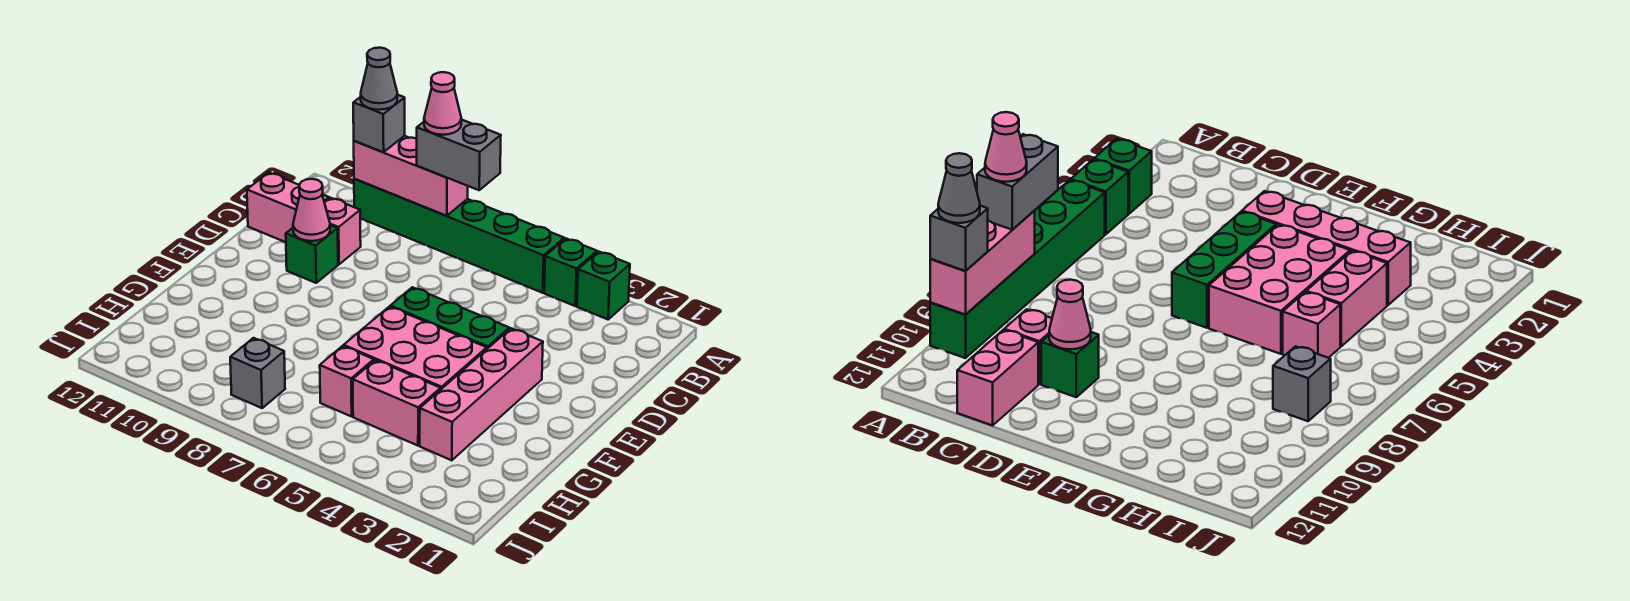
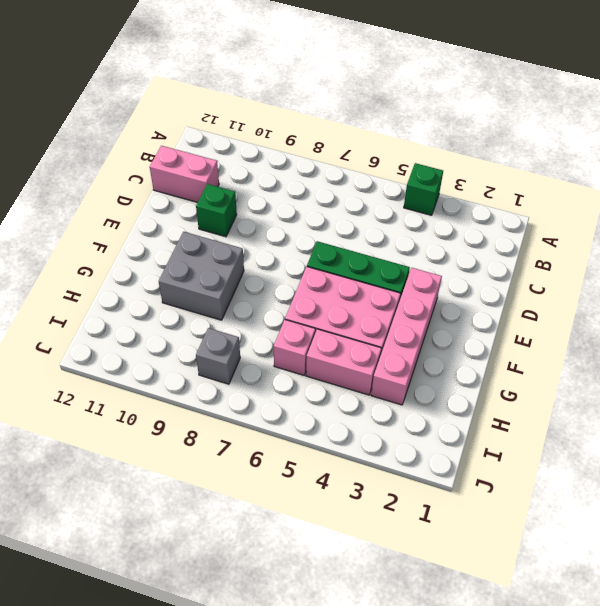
grey 2x2 brick [159,232,244,320] -> none
none -> green 1x1 brick [577,251,630,319]
none -> green 1x6 brick [354,179,564,293]
none -> pink 1x1 brick [324,198,361,264]

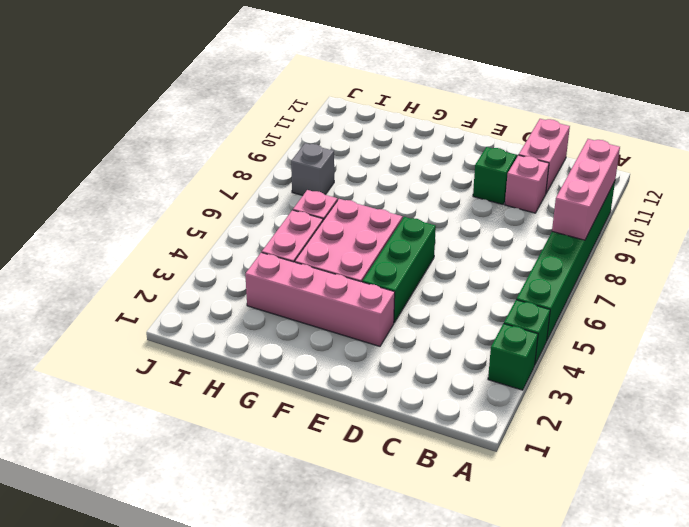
none -> pink 1x1 cone [293,179,330,241]
none -> grey 1x2 brick [417,120,501,190]
none -> grey 1x1 brick [353,95,405,152]

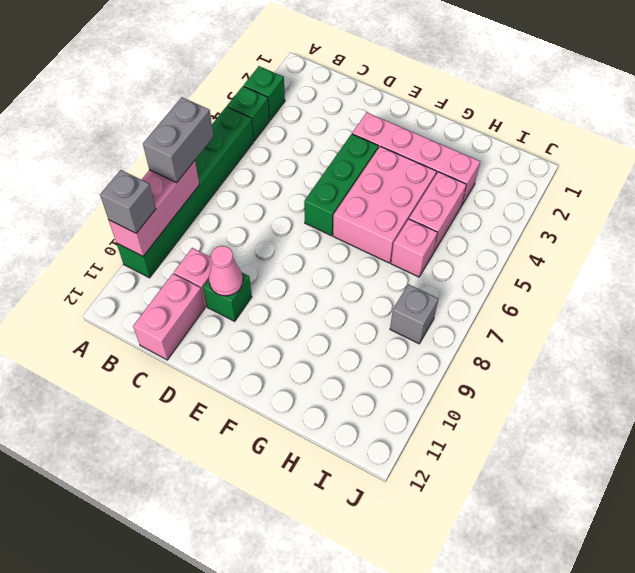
none -> pink 1x1 cone [424,72,461,135]
none -> grey 1x1 cone [361,48,397,110]

